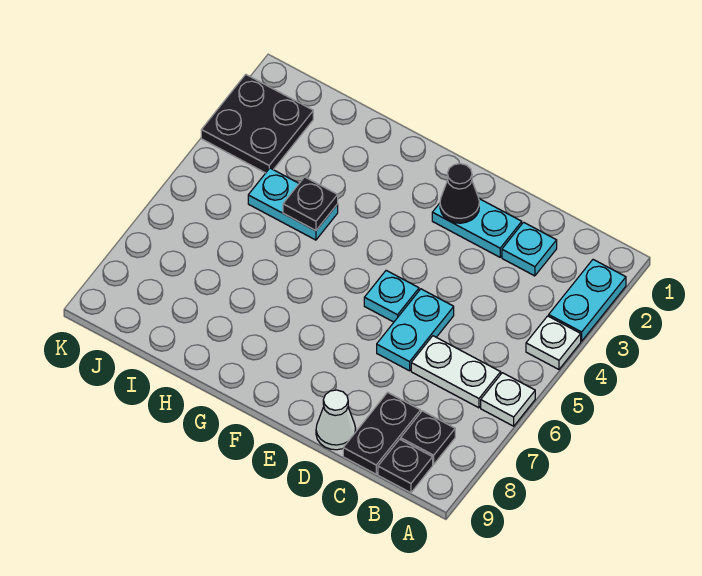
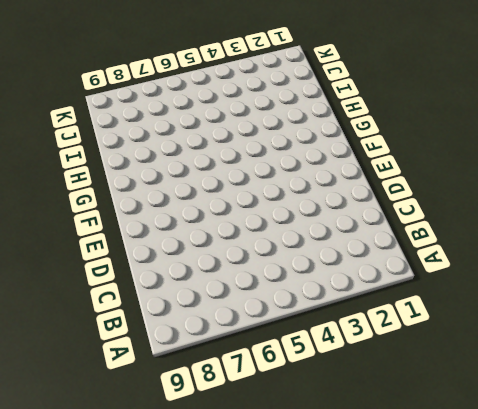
none -> cyan 1x2 plate [549,260,626,341]
none -> white 1x1 plate [526,316,581,369]
none -> white 1x1 plate [481,373,535,426]

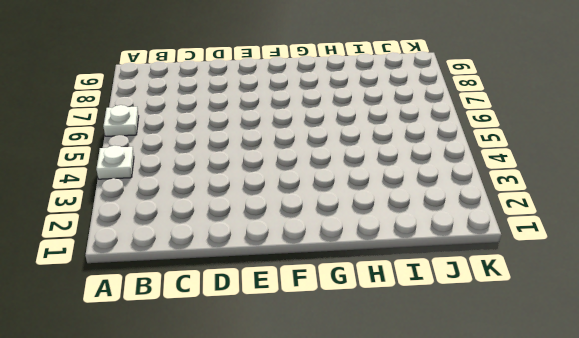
none -> cyan 1x2 plate [549,260,626,341]
none -> white 1x2 plate [411,336,501,408]
none -> black 1x1 plate [401,411,455,464]

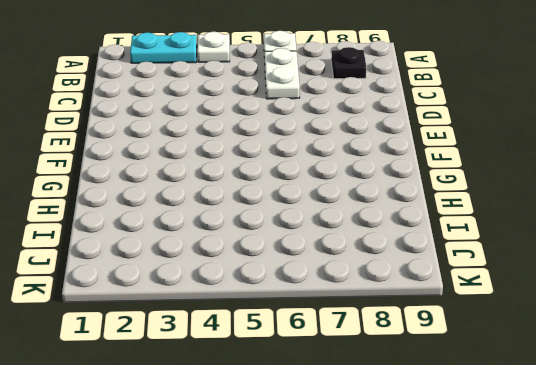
none -> black 1x1 plate [378,439,433,493]
none -> cyan 1x1 plate [502,222,557,276]
none -> black 1x2 plate [343,392,421,474]

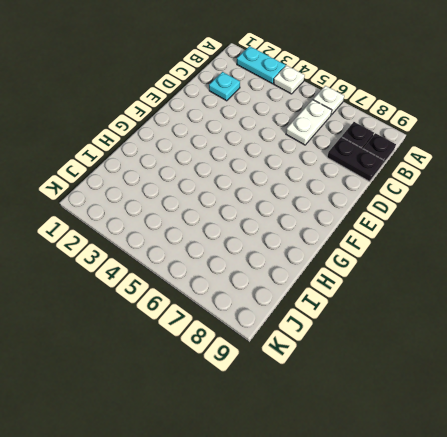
none -> cyan 1x2 plate [432,199,522,257]
none -> cyan 1x2 plate [377,289,454,371]
none -> white 1x1 cone [316,390,356,450]

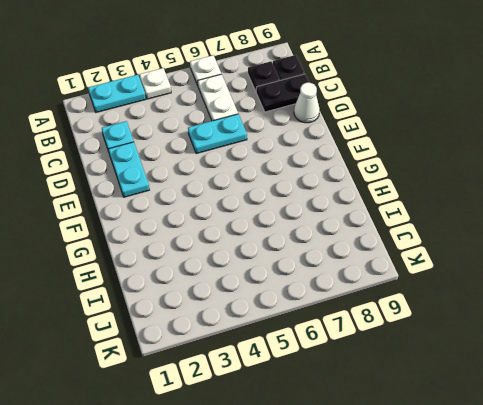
none -> cyan 1x1 plate [364,270,419,322]
none -> cyan 1x2 plate [248,168,338,240]
none -> black 2x2 plate [201,75,313,173]

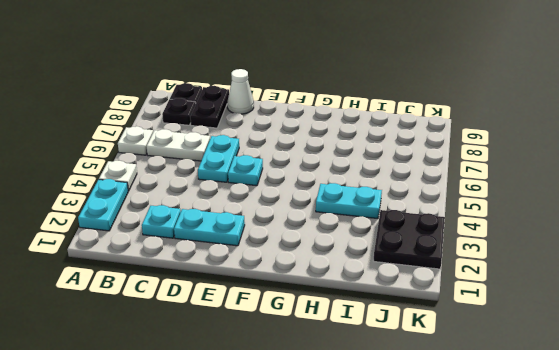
none -> black 1x1 cone [440,164,479,223]
none -> black 1x1 plate [283,177,338,231]

